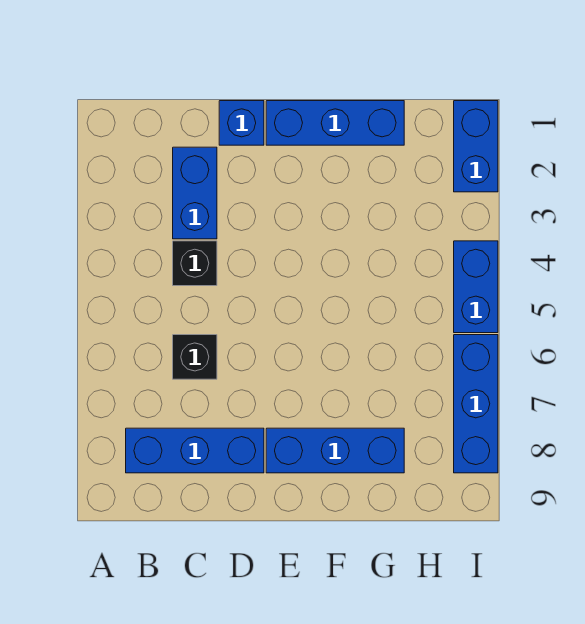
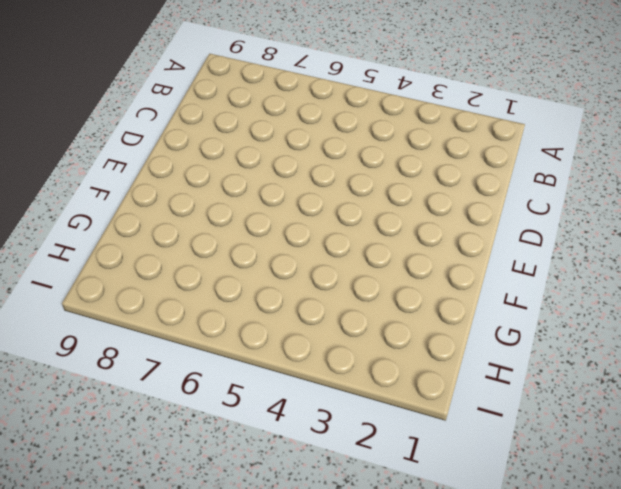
none -> blue 1x3 brick [126,428,264,473]
none -> blue 1x2 brick [173,147,217,239]

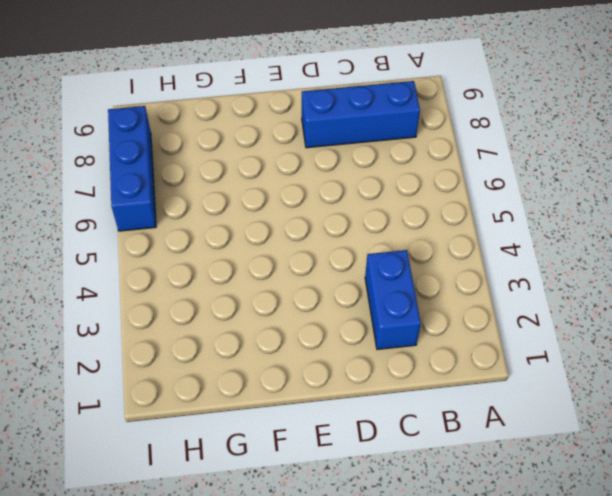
none -> black 1x1 brick [173,241,217,286]
none -> black 1x1 brick [173,335,217,379]

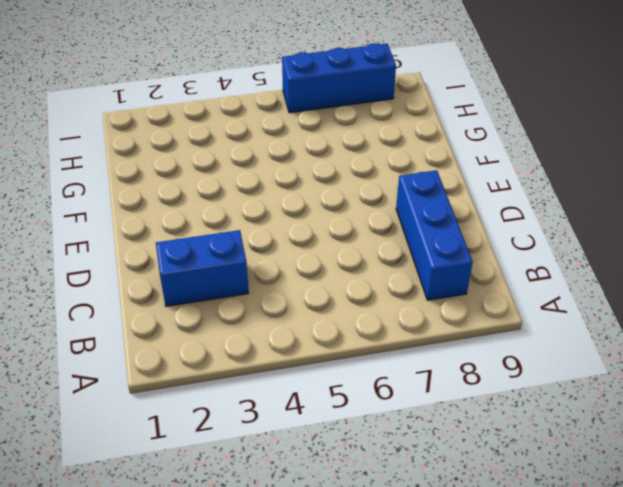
none -> black 1x1 brick [173,241,217,286]
none -> black 1x1 brick [173,335,217,379]

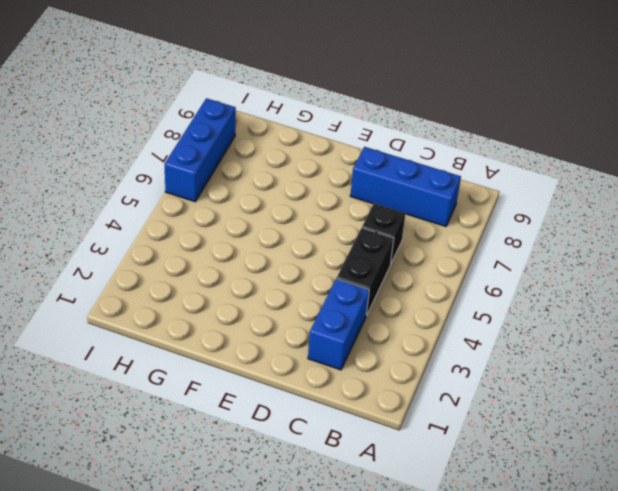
black 1x2 brick [337,228,394,315] -> black 1x1 brick [173,241,217,286]
none -> blue 1x1 brick [219,101,264,145]
none -> blue 1x3 brick [266,101,404,145]

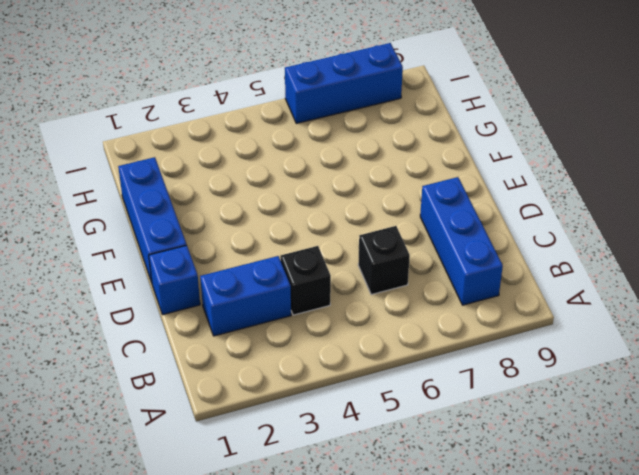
none -> blue 1x3 brick [266,428,404,473]
none -> blue 1x2 brick [454,101,498,192]

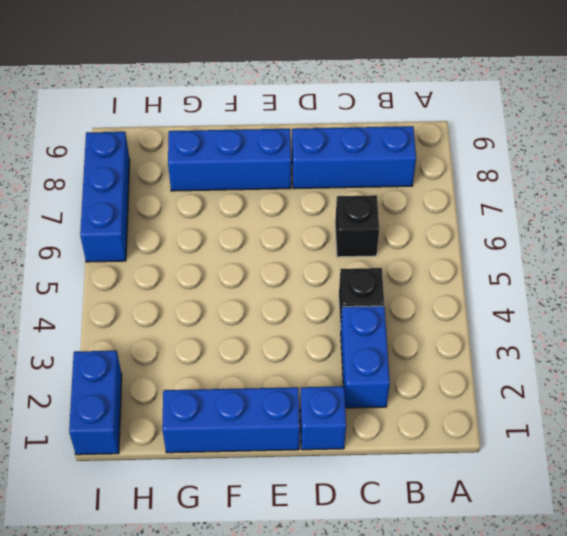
none -> blue 1x2 brick [454,241,498,333]

